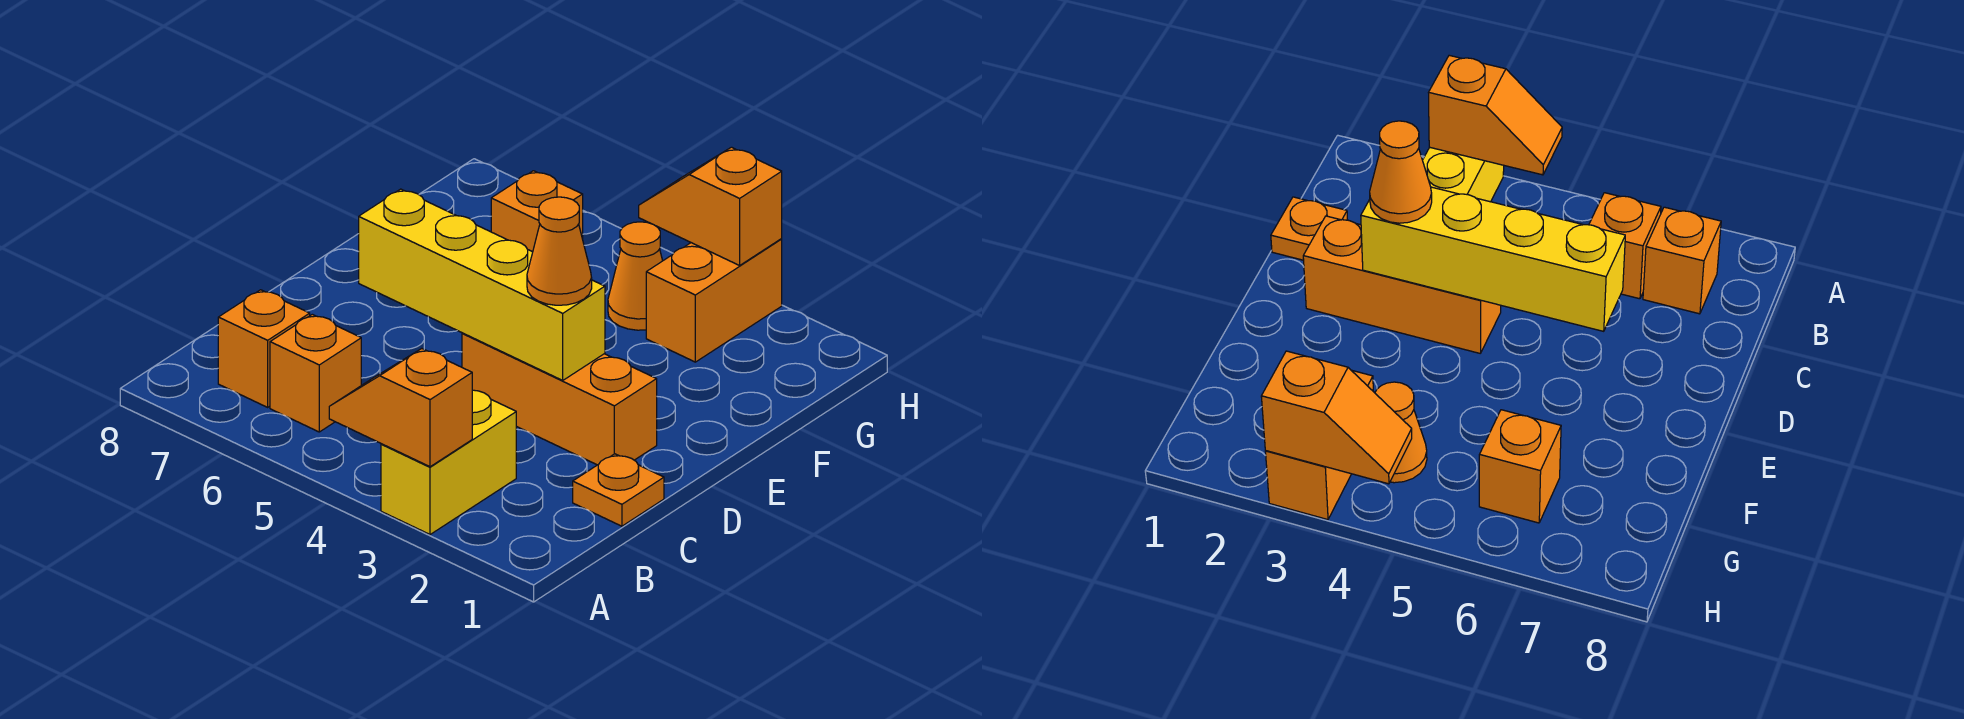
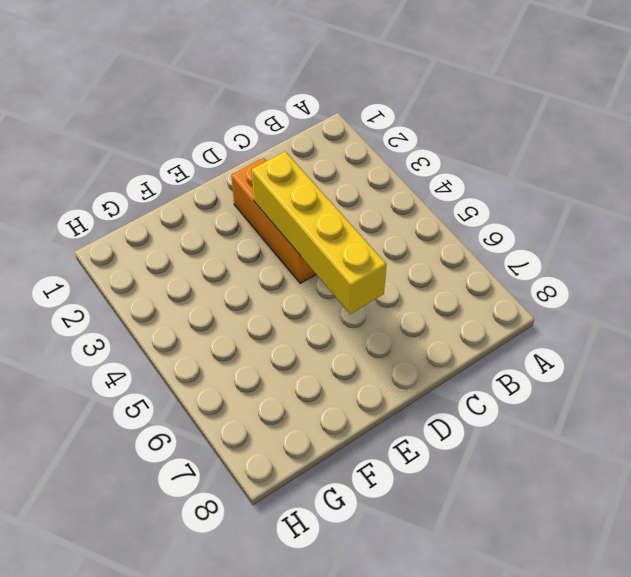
none -> yellow 1x2 brick [381,390,516,535]
none -> orange 1x1 brick [270,314,361,432]
none -> orange 1x1 brick [218,290,310,407]

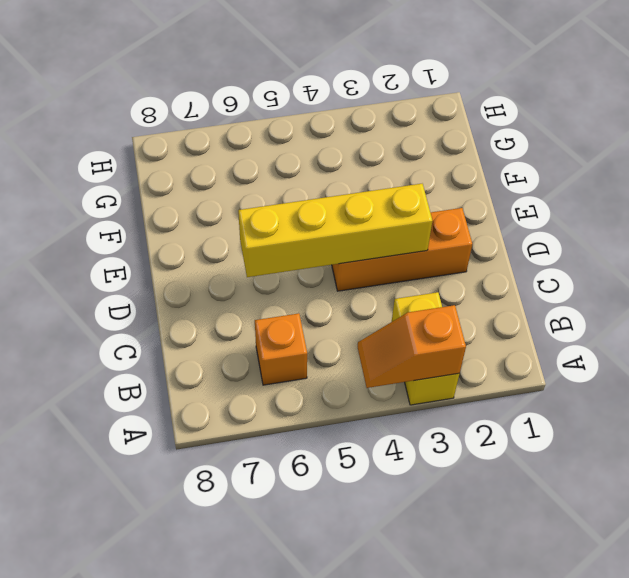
none -> orange 1x1 brick [218,290,310,407]
none -> orange 1x1 plate [573,454,664,526]
none -> orange 1x2 brick [646,239,782,362]

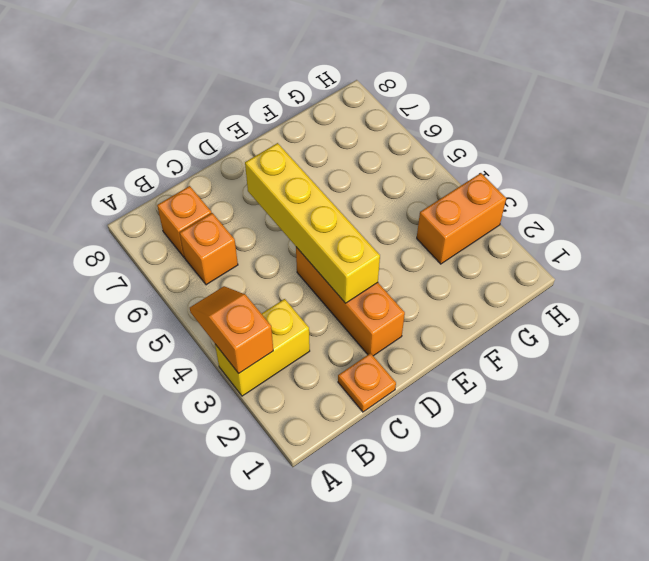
none -> orange 1x1 cone [608,222,663,330]
none -> orange 1x1 brick [491,171,583,252]
none -> orange 1x2 slope [639,147,782,265]

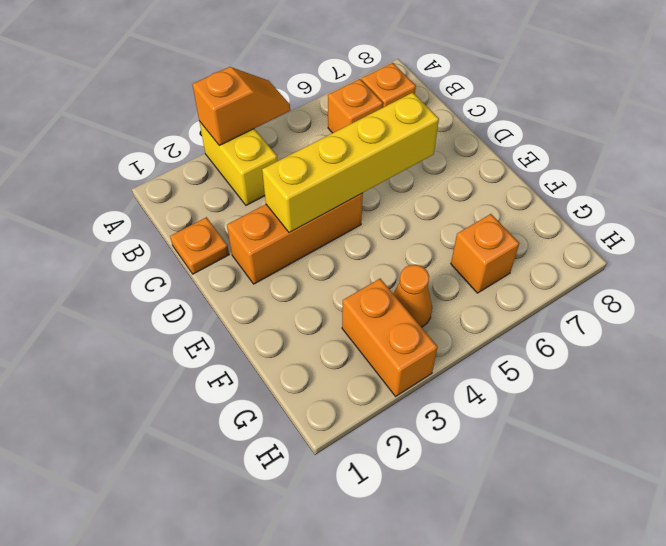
none -> orange 1x2 slope [639,147,782,265]
none -> orange 1x1 cone [527,197,592,305]

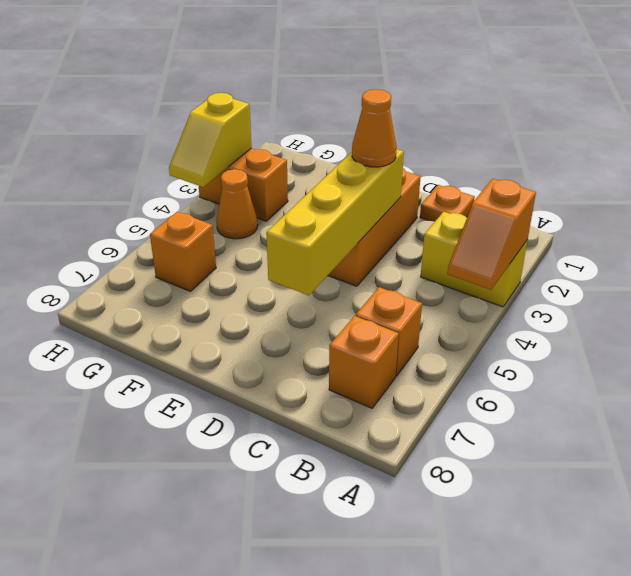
yellow 1x2 slope [169,93,252,187] -> orange 1x2 slope [639,147,782,265]

